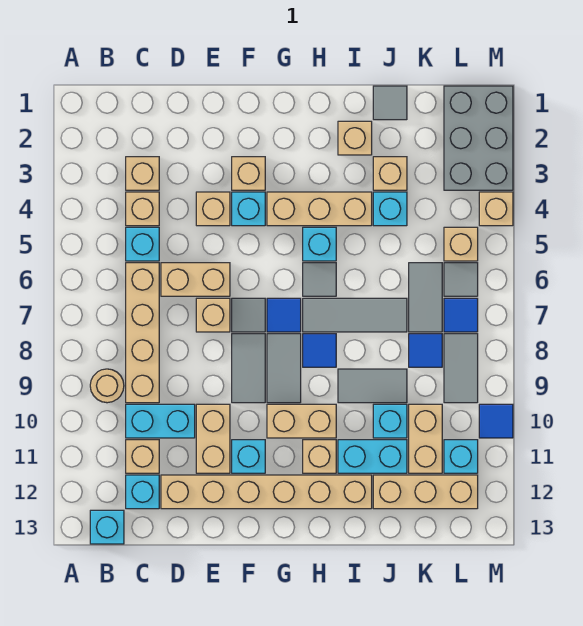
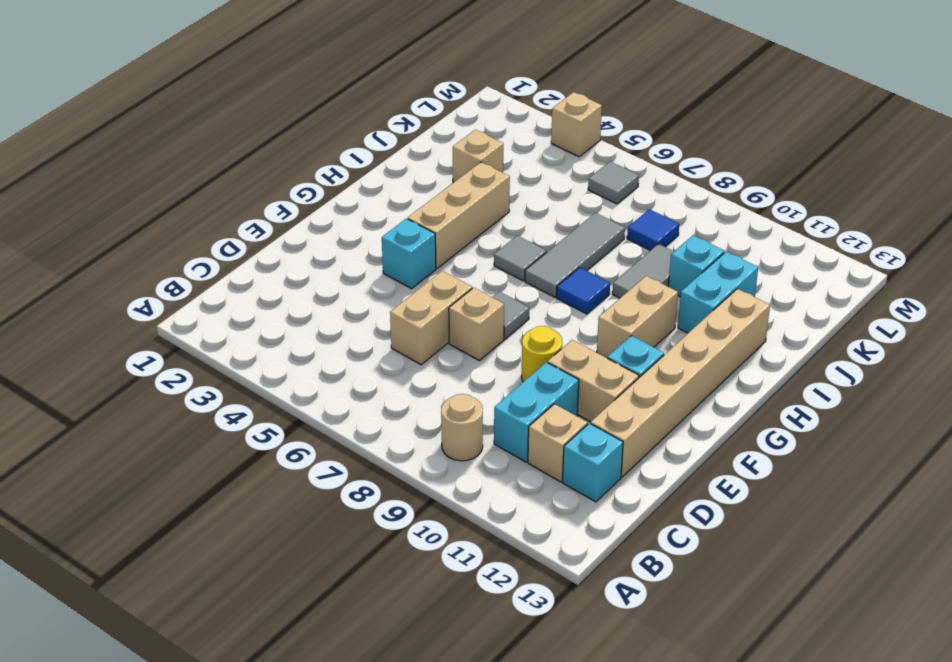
yellow 1x1 round brick [522,326,562,382] -> none
none -> cyan 1x1 brick [90,510,124,544]
none -> tan 1x1 brick [126,157,159,190]
none -> tan 1x1 brick [126,192,159,226]
none -> cyan 1x1 brick [126,227,159,261]

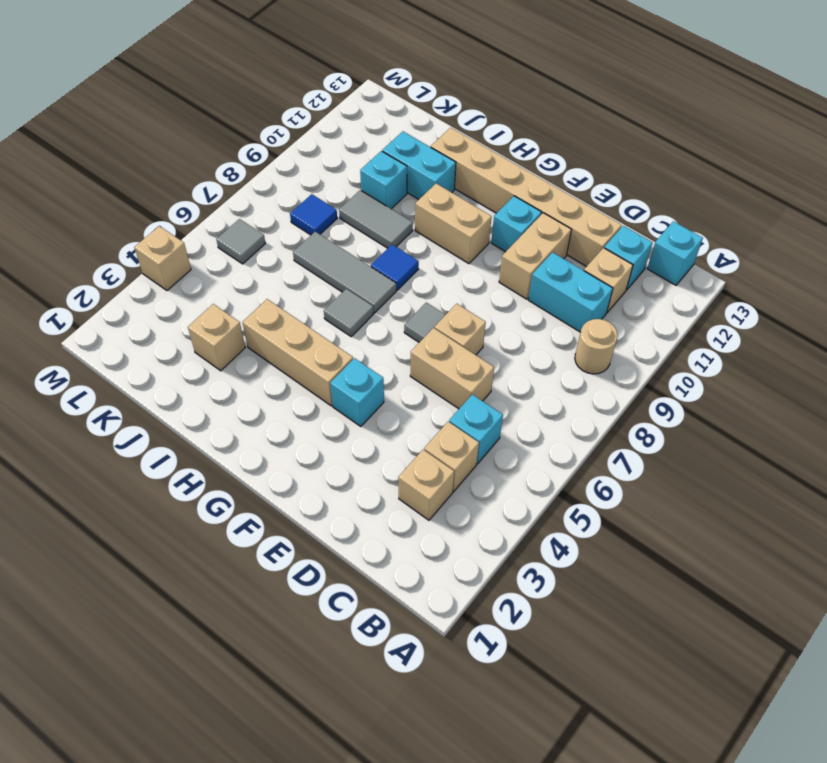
none -> tan 1x4 brick [126,263,159,403]
none -> tan 1x1 brick [196,192,230,226]
none -> tan 1x1 brick [232,157,265,190]
none -> grey 1x2 tile [232,334,265,403]

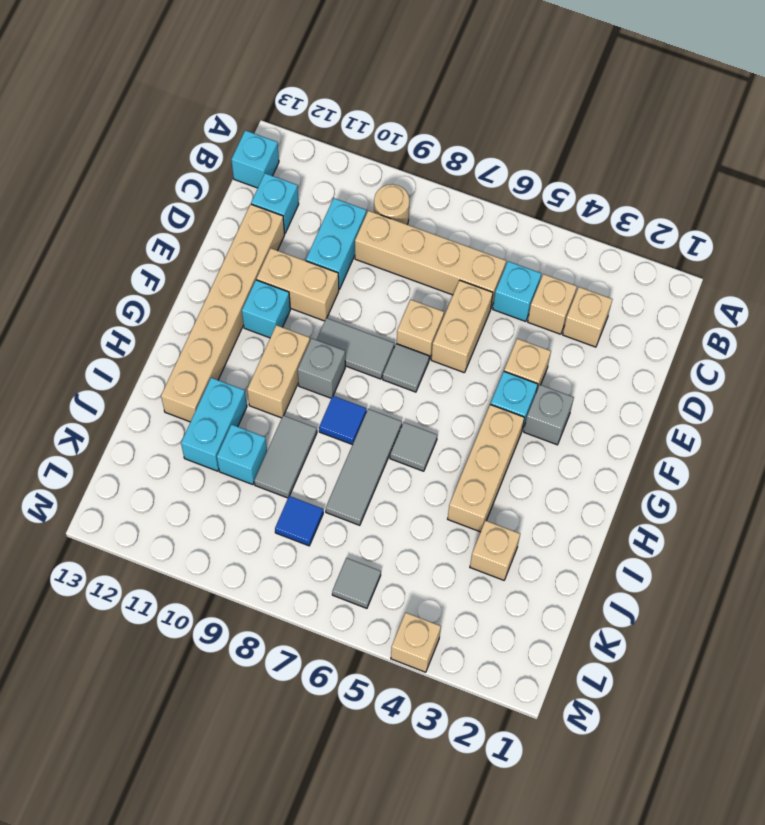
grey 1x1 brick [524,385,574,445] -> tan 1x1 brick [232,157,265,190]
grey 1x1 brick [298,338,345,398] -> grey 1x2 tile [267,334,301,403]
none -> tan 1x1 brick [126,440,159,473]
none -> blue 1x1 tile [267,298,301,332]
none -> cyan 1x1 brick [303,227,336,261]
none -> tan 1x1 brick [303,440,336,473]

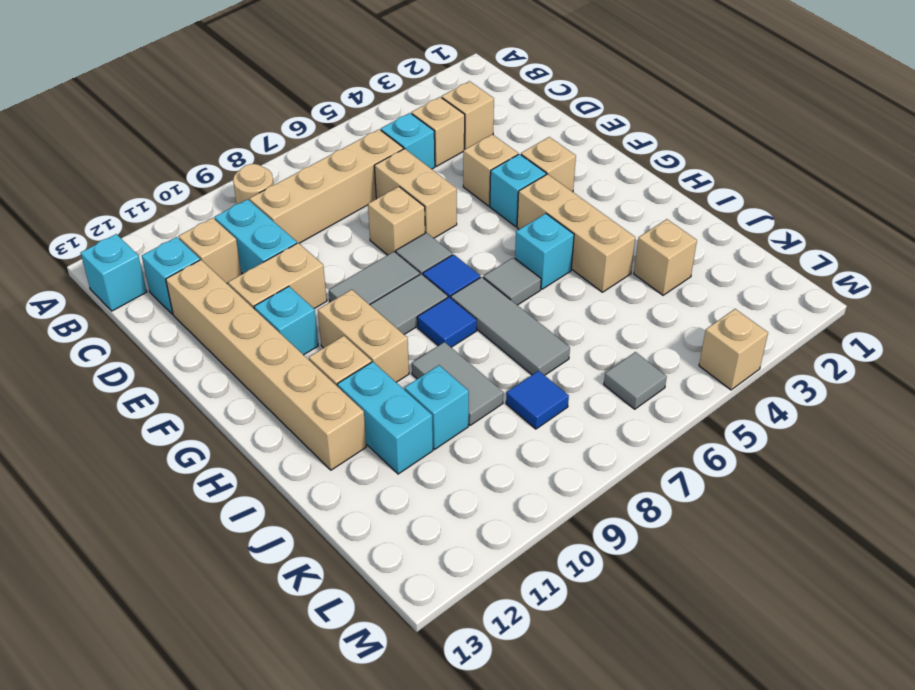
none -> tan 1x1 brick [338,121,372,155]
none -> grey 1x1 tile [373,86,407,120]
none -> cyan 1x1 brick [373,192,407,226]
none -> tan 1x3 brick [373,475,478,509]

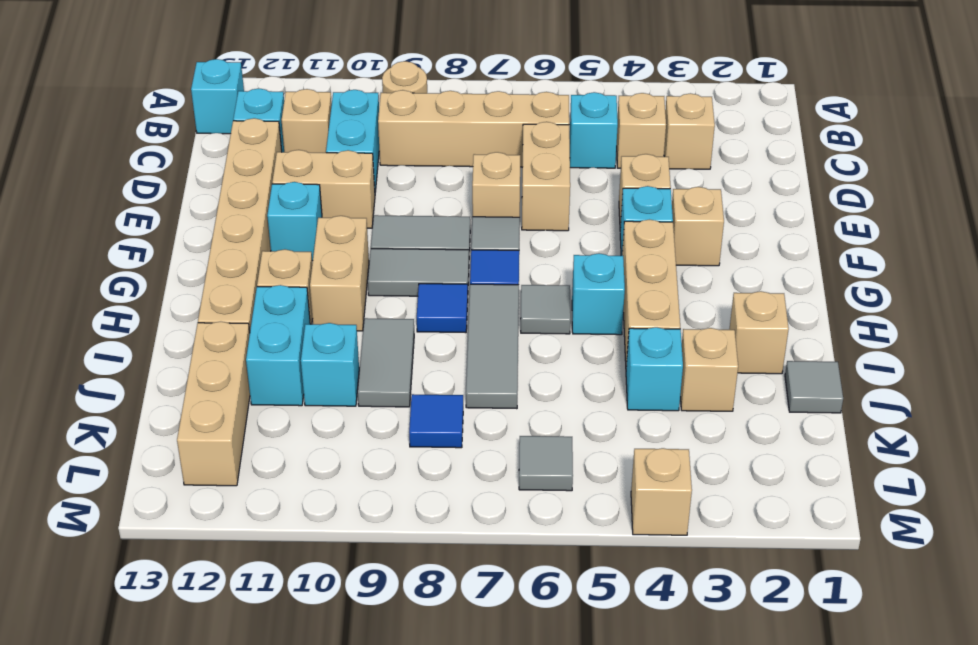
none -> grey 1x2 tile [409,263,442,332]
none -> tan 1x2 brick [409,404,442,473]
none -> grey 2x3 brick [444,86,513,190]
none -> tan 1x1 brick [444,227,478,261]

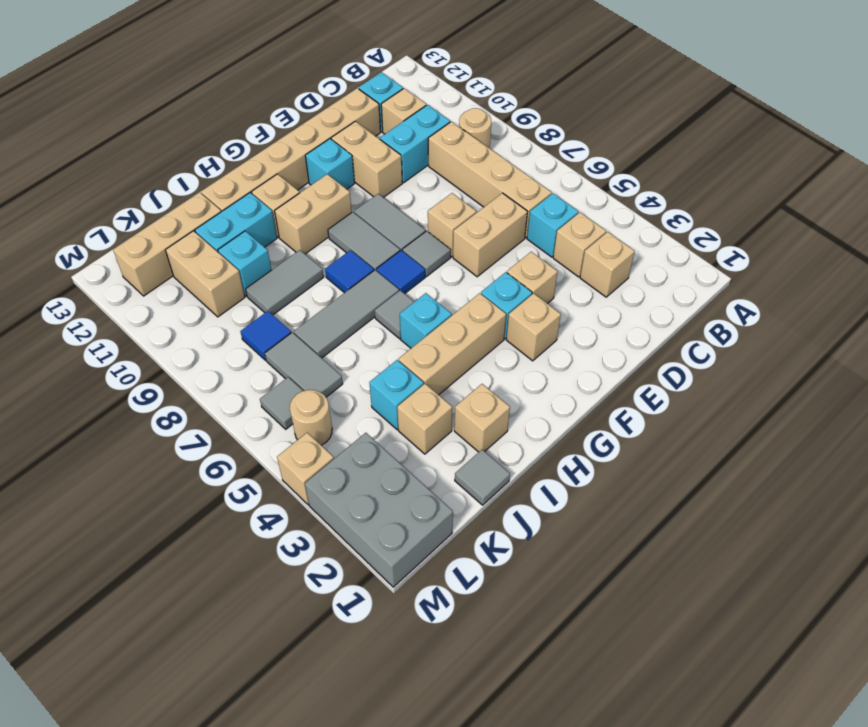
tan 1x1 round brick [290,390,332,445] -> tan 1x1 brick [444,227,478,261]
none -> cyan 1x1 brick [90,510,124,544]
none -> blue 1x1 tile [444,298,478,332]
none -> grey 1x2 tile [444,334,478,403]
none -> cyan 1x1 brick [444,440,478,473]

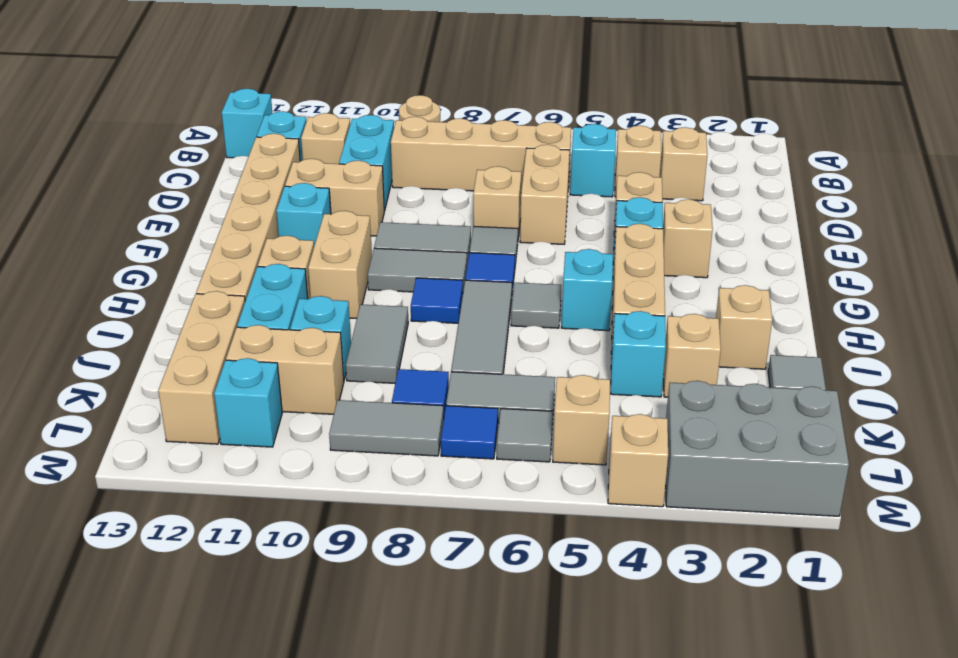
none -> blue 1x1 tile [479,404,513,438]

